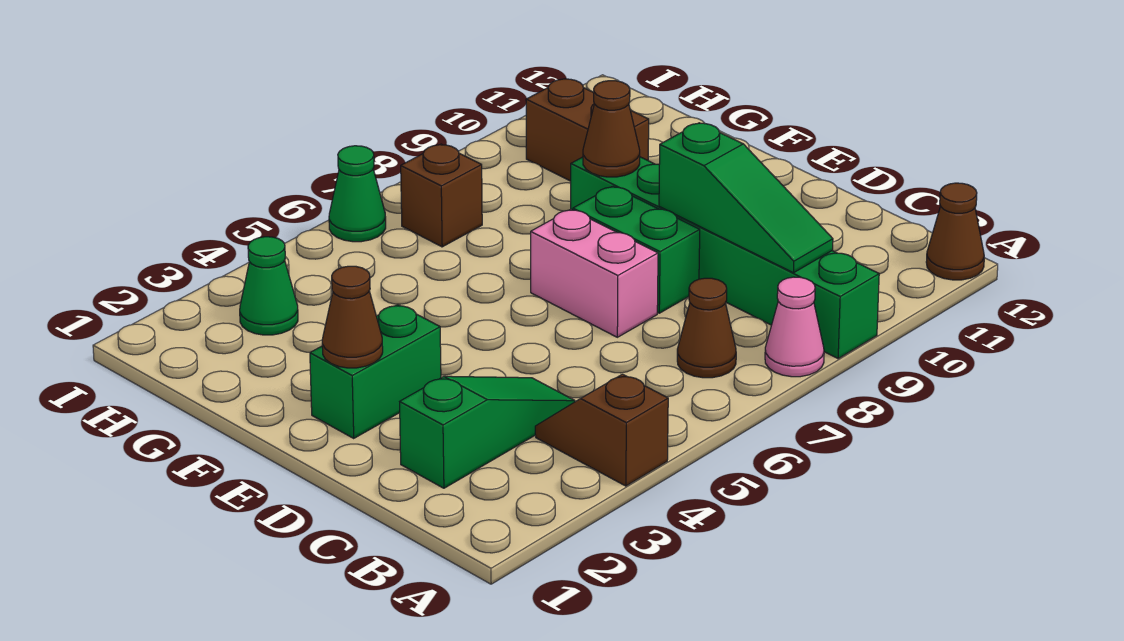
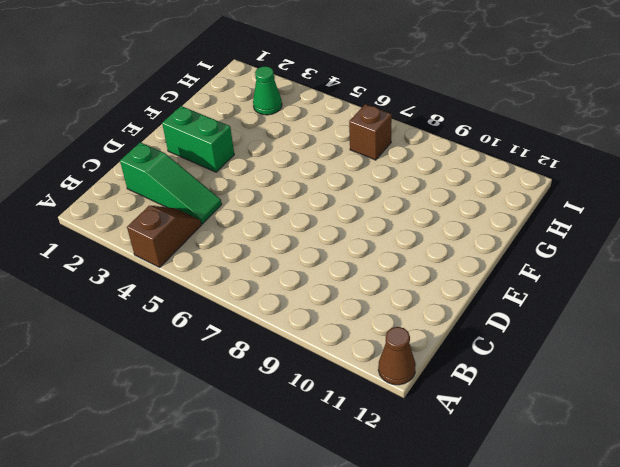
none -> pink 1x1 cone [765,277,824,377]
none -> green 1x6 brick [571,157,879,358]
none -> brown 1x1 cone [677,278,736,378]

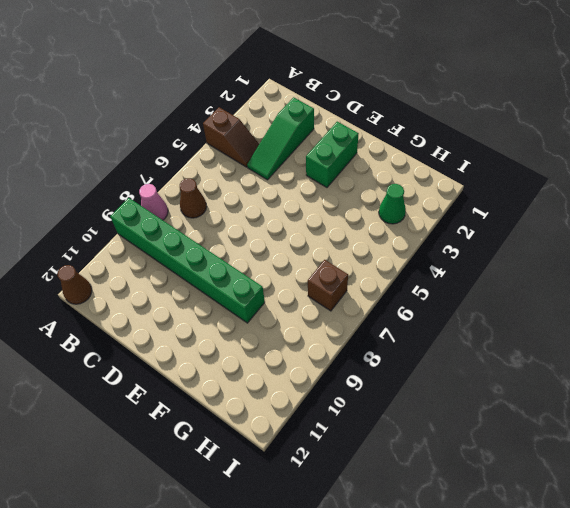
none -> pink 1x2 brick [531,209,658,337]
none -> green 1x2 brick [573,186,700,313]
none -> brown 1x2 brick [526,79,649,181]

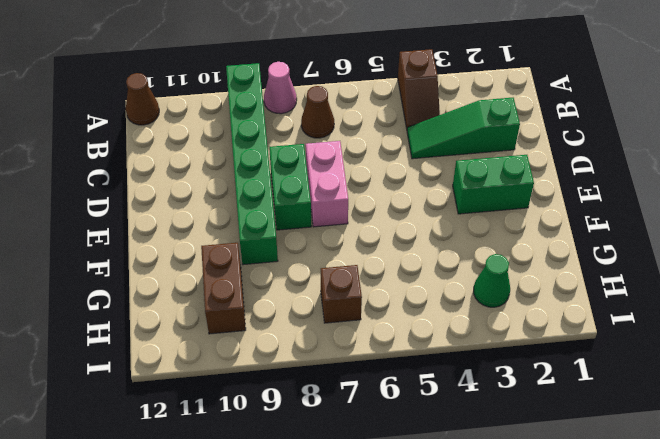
none -> green 1x1 cone [329,146,386,242]
none -> green 1x3 slope [659,123,833,273]
none -> brown 1x1 cone [322,266,383,368]

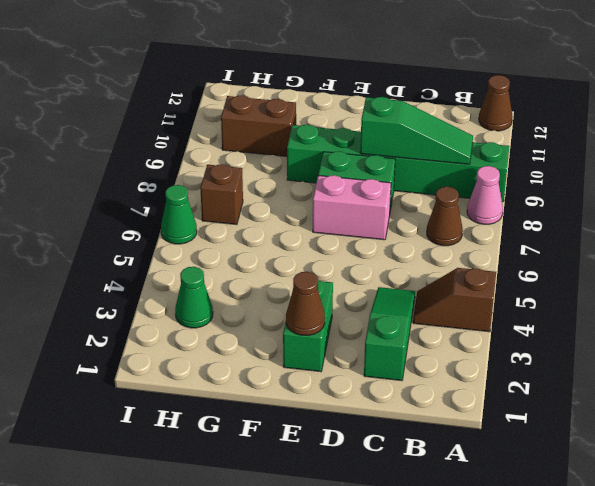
none -> brown 1x1 cone [583,81,640,177]

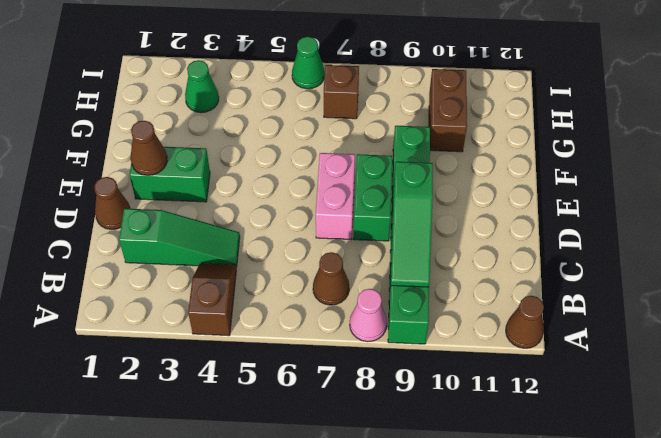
brown 1x1 cone [94,177,130,230] -> brown 1x1 cone moved to [583,81,640,177]

